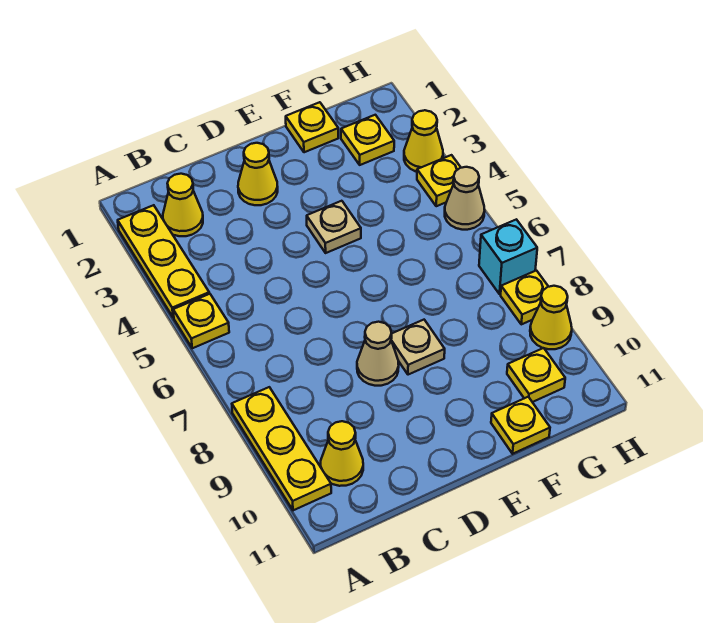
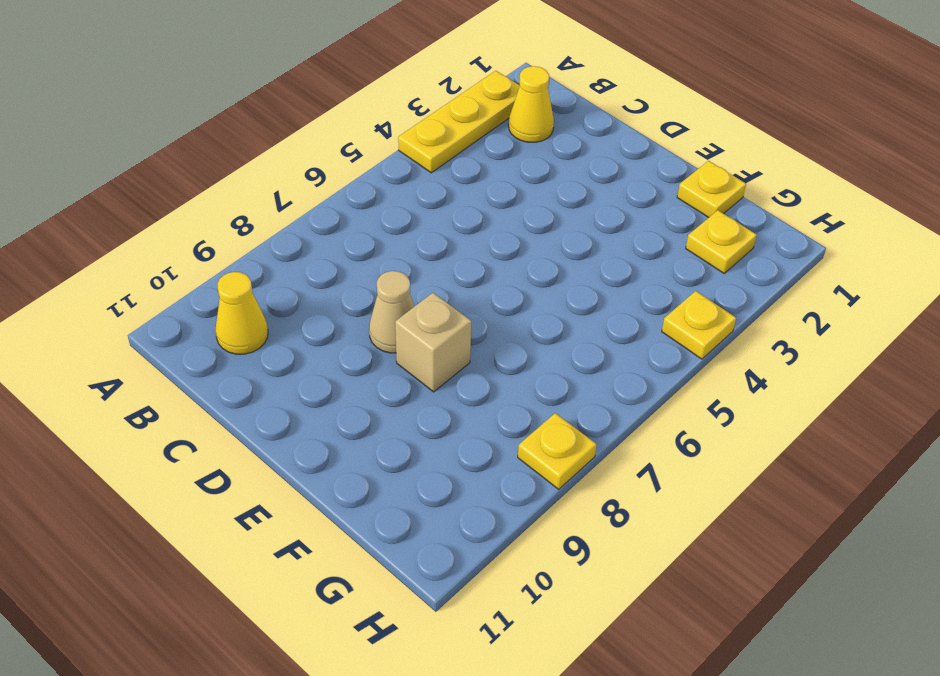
tan 1x1 brick [395,293,471,392] -> tan 1x1 plate [391,320,445,375]
none -> yellow 1x1 plate [173,294,229,348]
none -> yellow 1x3 plate [232,387,331,510]
none -> yellow 1x1 cone [238,143,278,205]

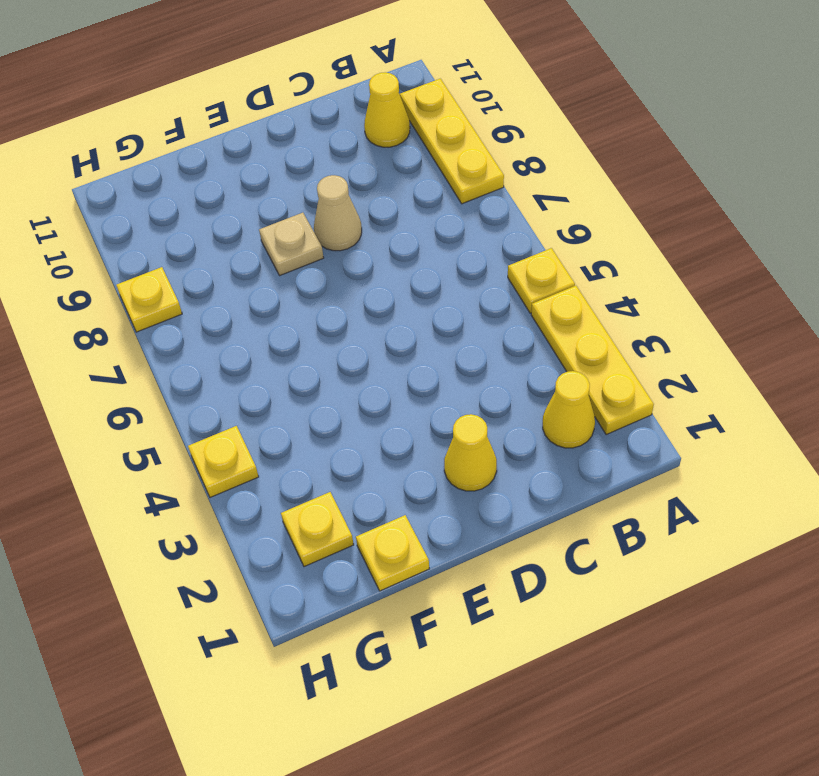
none -> tan 1x1 plate [307,201,361,253]
none -> yellow 1x1 plate [491,397,550,454]
none -> yellow 1x1 plate [507,348,565,402]

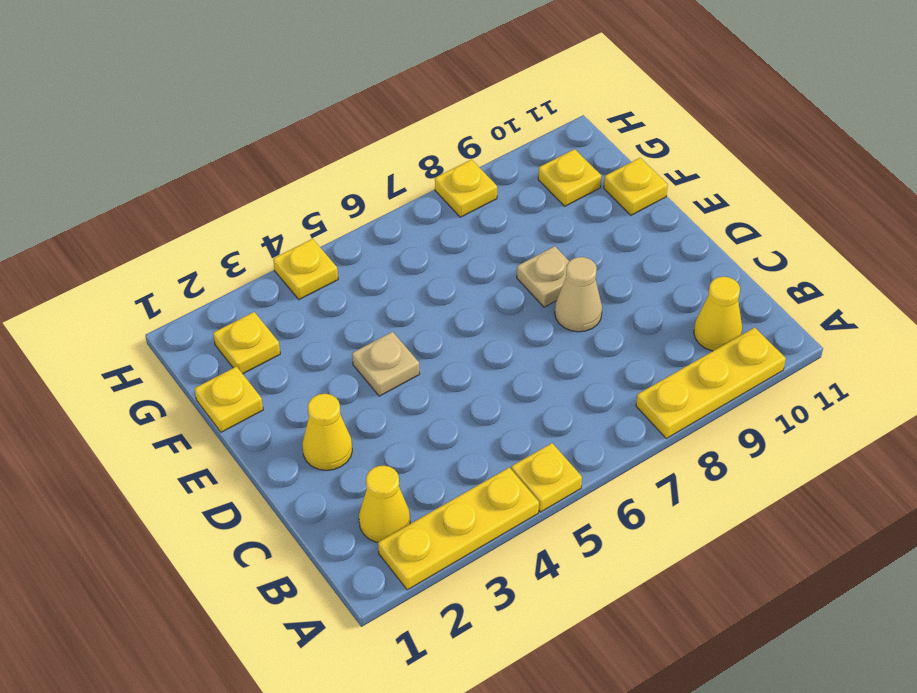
none -> yellow 1x1 cone [404,110,443,172]
none -> tan 1x1 cone [445,167,485,230]
none -> cyan 1x1 brick [479,219,537,294]

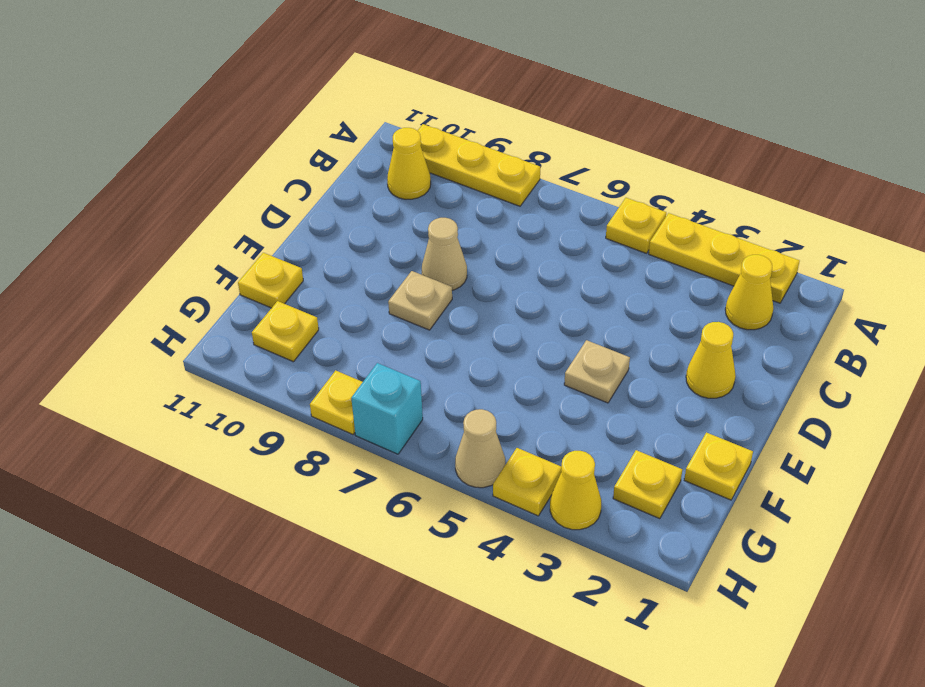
none -> yellow 1x1 cone [530,286,572,349]

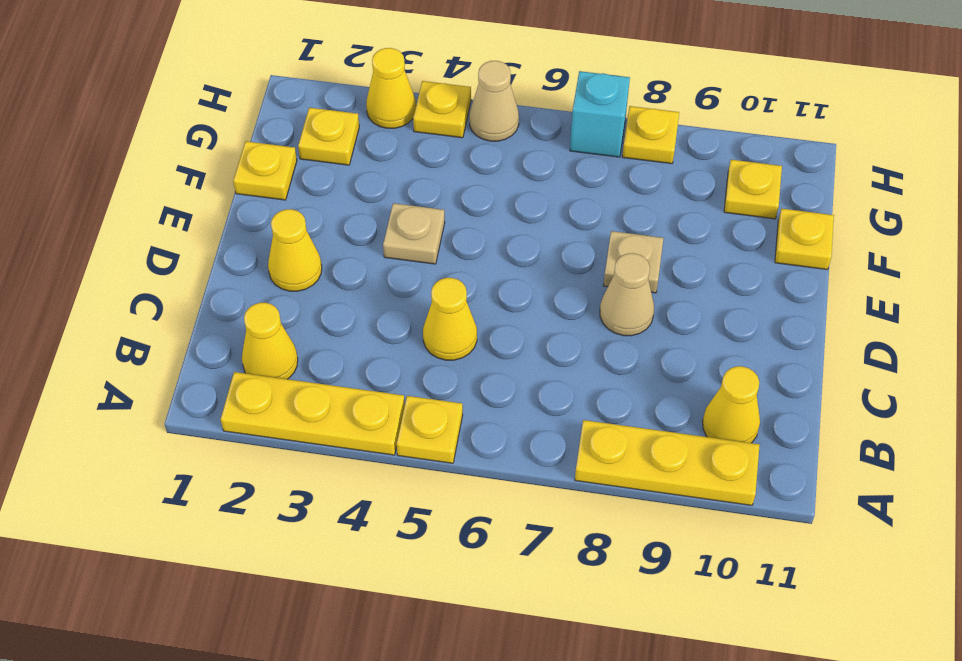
yellow 1x1 cone [423,278,477,360] -> yellow 1x1 cone moved to [530,286,572,349]

